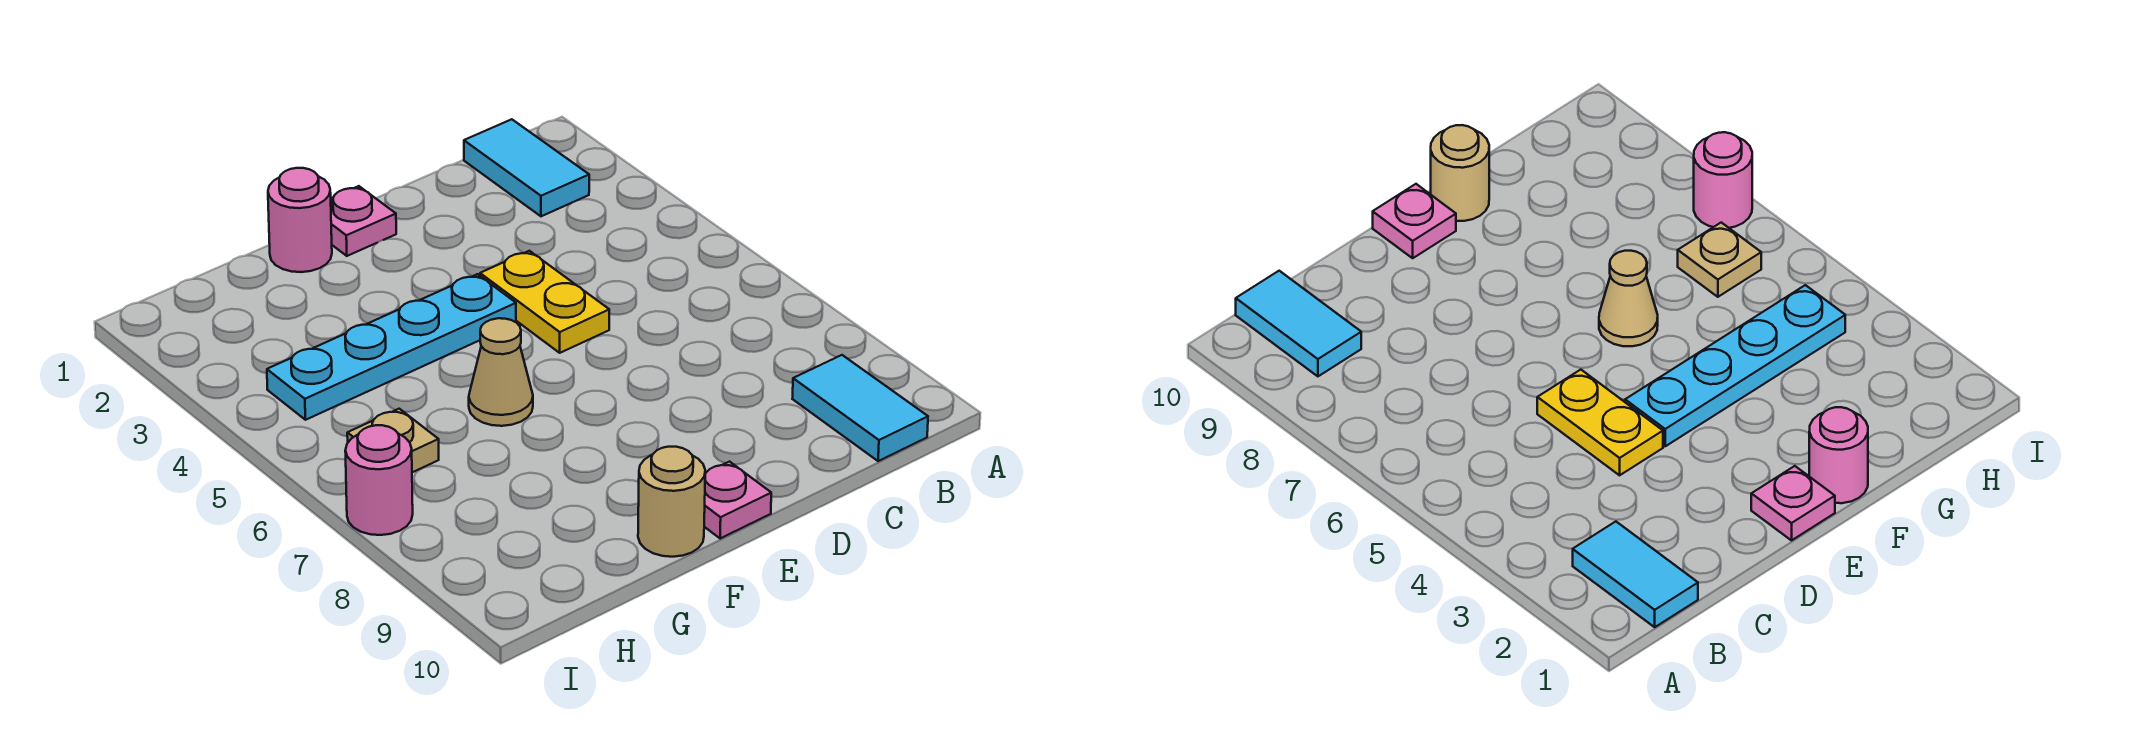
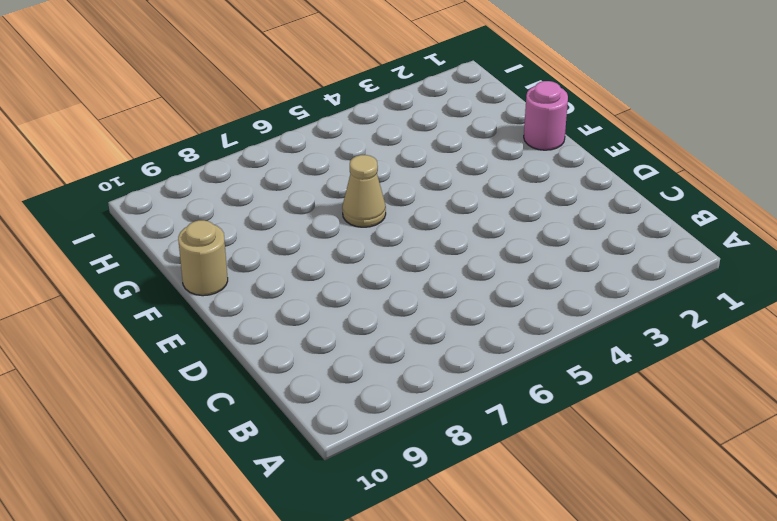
none -> cyan 1x2 tile [464,119,589,216]
none -> cyan 1x2 tile [792,355,928,461]

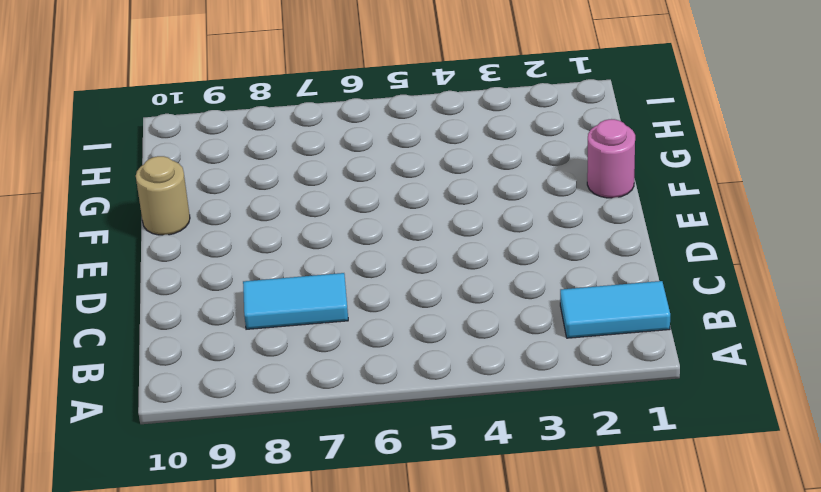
cyan 1x2 tile [243,273,348,329] -> cyan 1x2 tile moved to [792,355,928,461]
none -> yellow 1x2 plate [480,251,609,353]
none -> pink 1x1 plate [331,186,396,256]

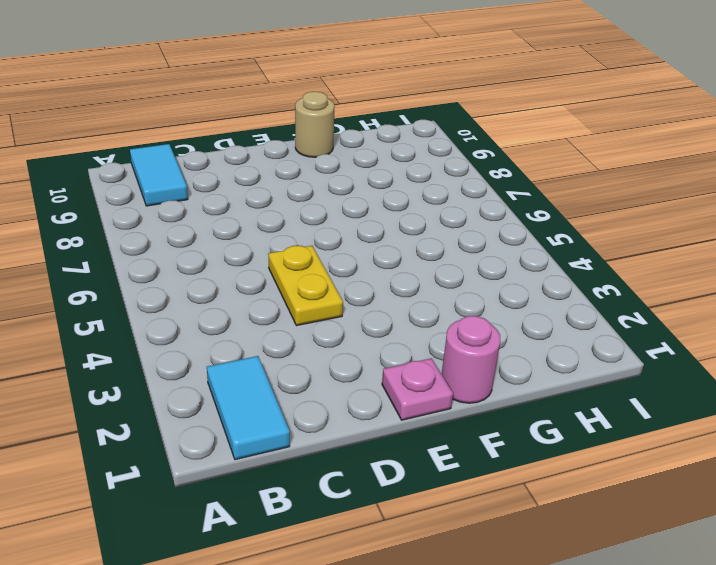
none -> cyan 1x4 plate [267,274,516,420]
none -> pink 1x1 plate [704,462,771,539]

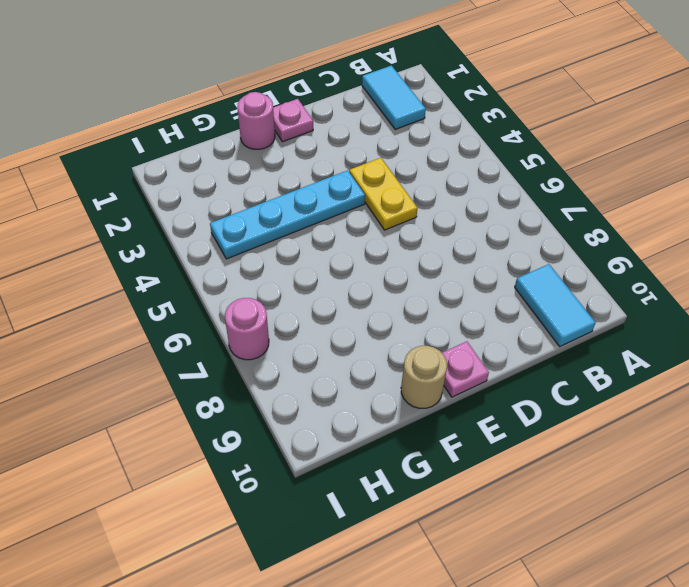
none -> tan 1x1 cone [469,318,533,426]
none -> tan 1x1 plate [347,409,439,472]

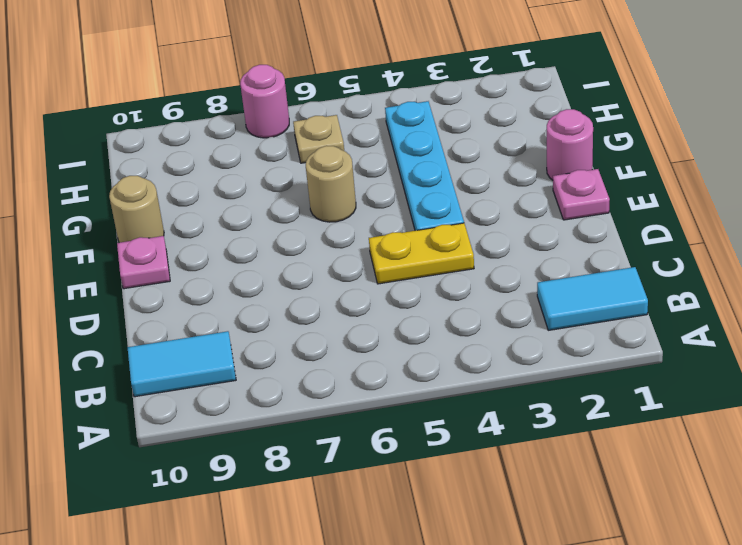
tan 1x1 round brick [306,146,356,222] -> tan 1x1 cone [469,318,533,426]

